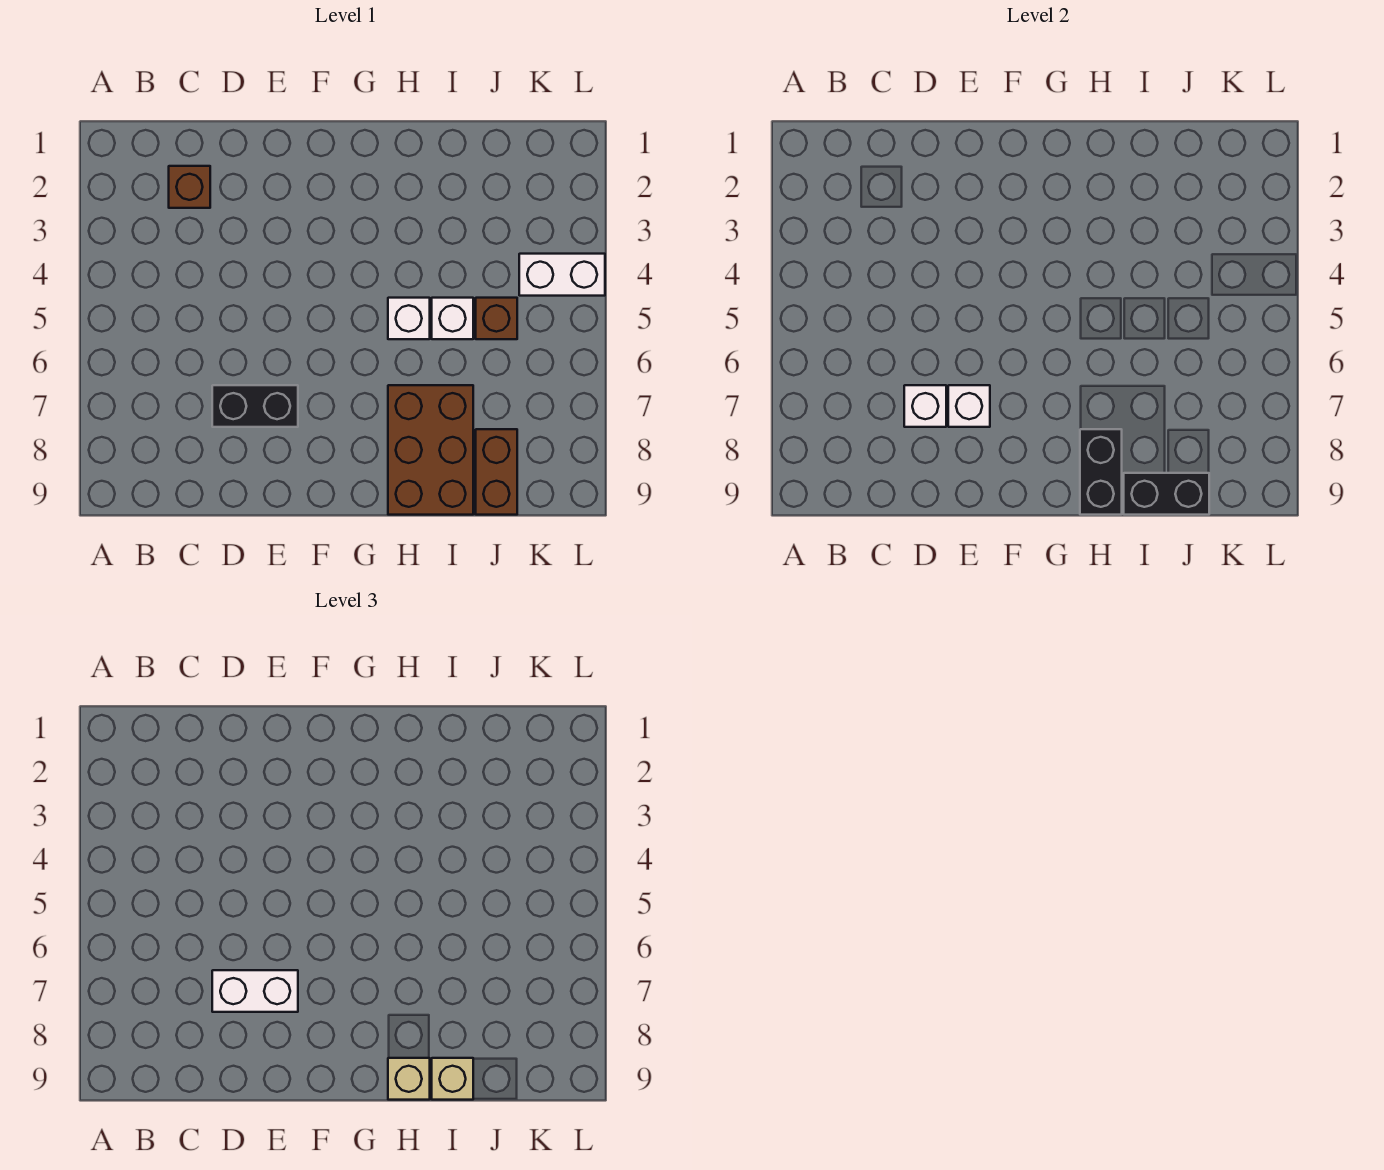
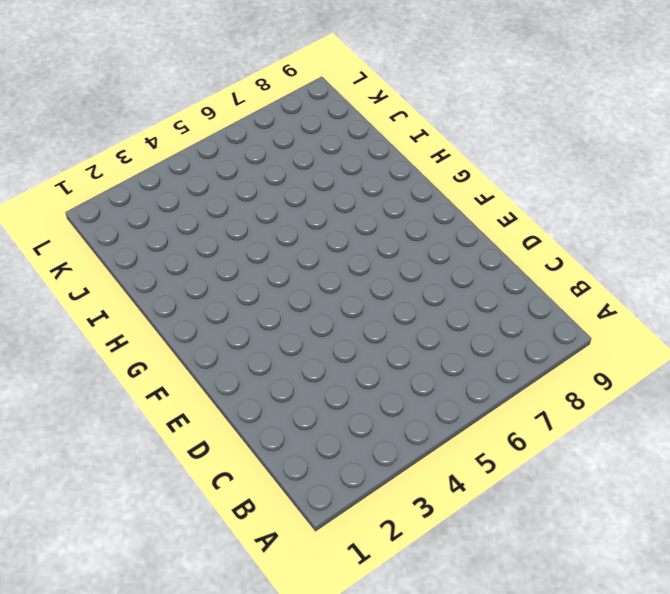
none -> brown 1x1 brick [169,166,210,208]
none -> black 1x2 brick [212,385,298,427]
none -> white 1x1 brick [388,298,430,339]

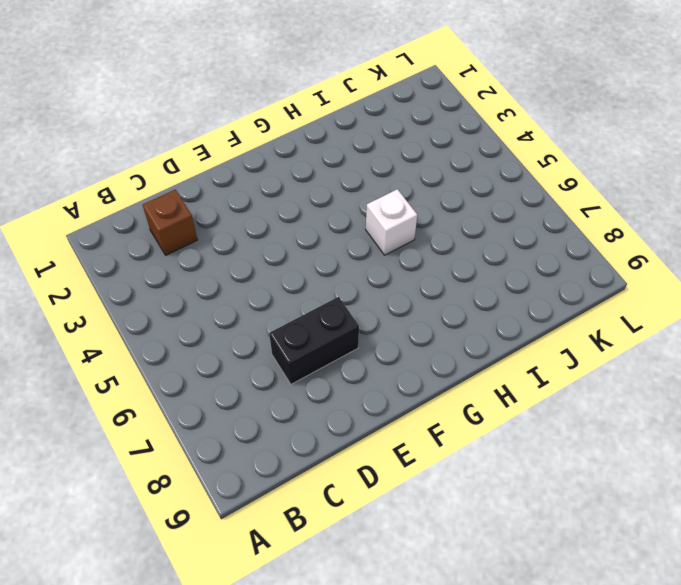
none -> brown 2x3 brick [388,385,473,515]
none -> white 1x1 brick [432,298,473,339]
none -> brown 1x1 brick [476,298,517,339]

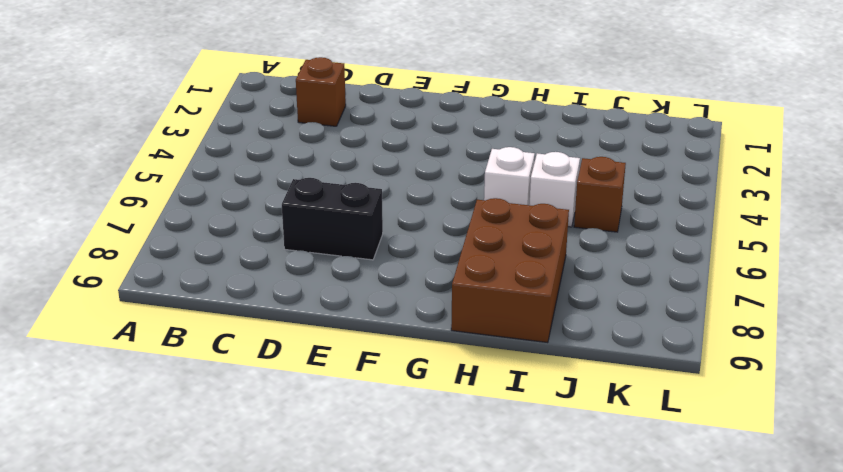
none -> brown 1x2 brick [476,429,517,515]
none -> white 1x2 brick [519,254,605,296]
none -> white 1x1 brick [904,385,946,427]

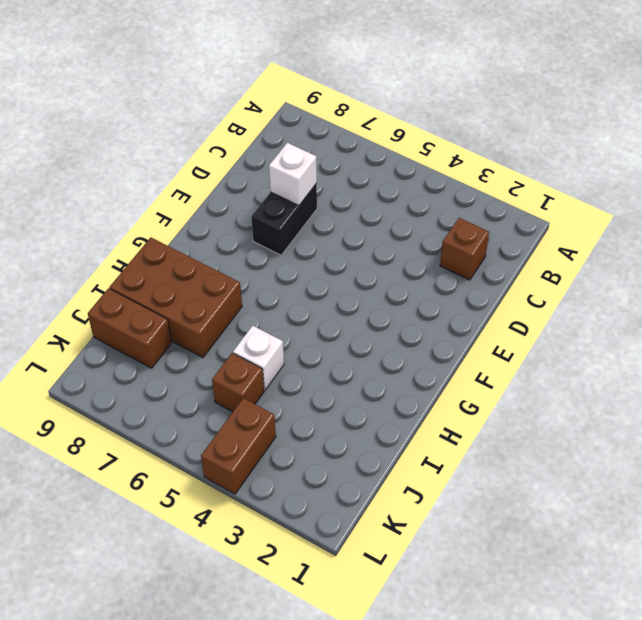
brown 1x2 brick [201,398,276,494] -> white 1x2 brick [519,254,605,296]
none -> white 1x1 brick [388,298,430,339]
none -> white 1x1 brick [948,385,990,427]
none -> black 1x2 brick [1080,429,1122,515]

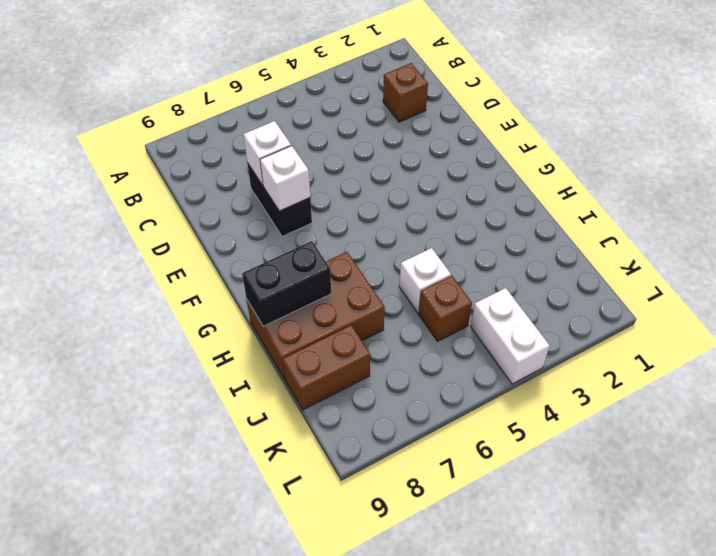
none -> white 1x1 brick [388,298,430,339]
none -> black 1x2 brick [1124,473,1209,515]
none -> white 1x2 brick [212,970,298,1012]

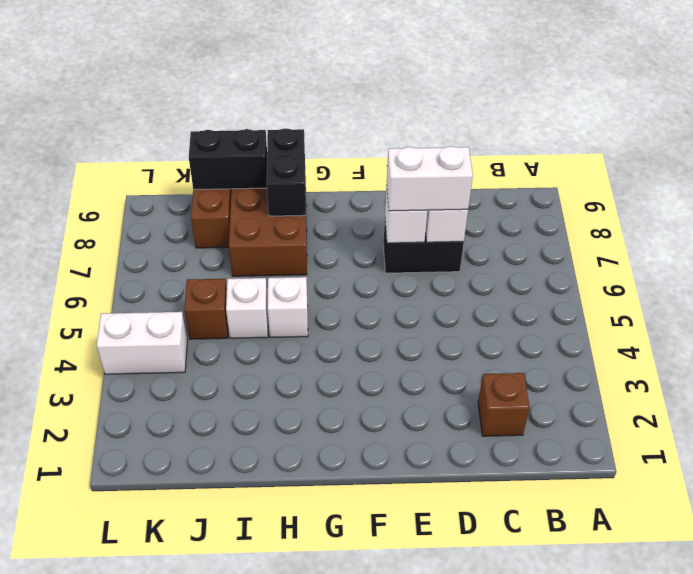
none -> tan 1x1 brick [388,1058,430,1100]
none -> tan 1x1 brick [432,1058,473,1100]

